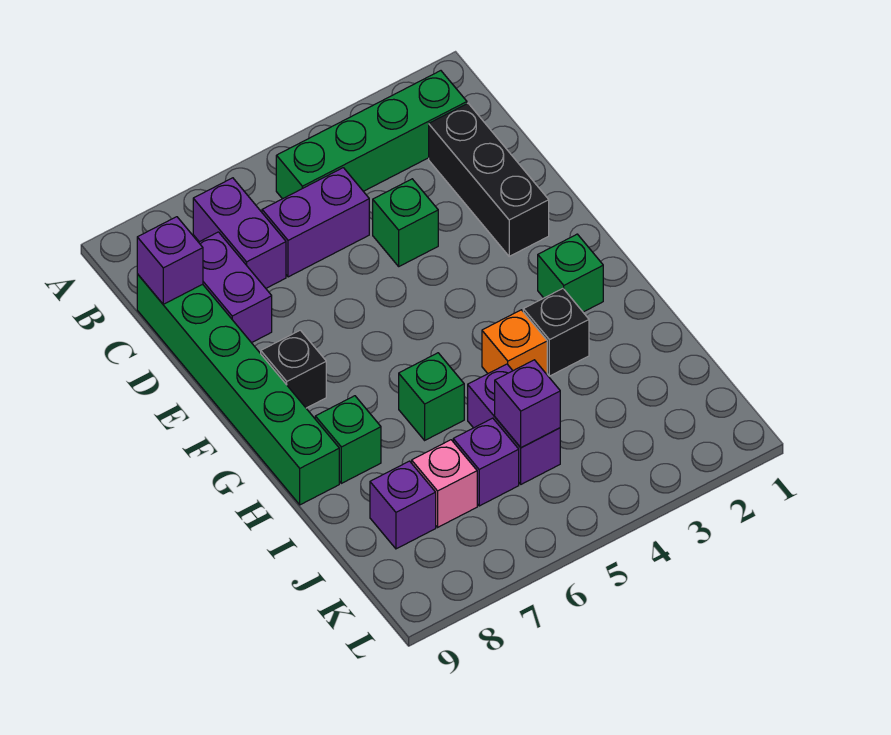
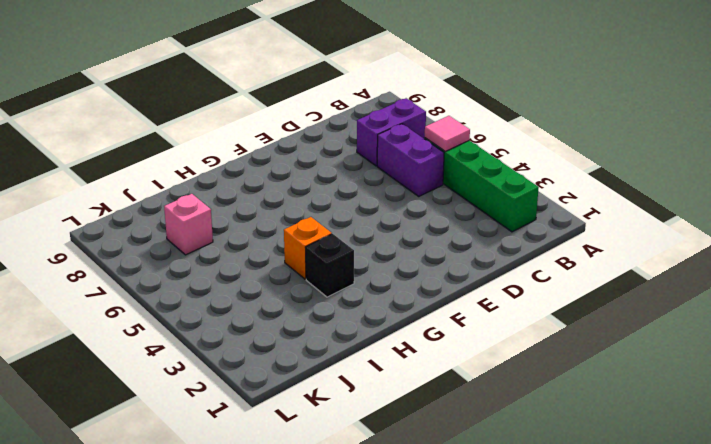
pink 1x1 tile [425,116,470,151] -> none
none -> black 1x3 brick [429,103,549,256]
none -> purple 1x2 brick [199,232,272,343]
none -> green 1x6 brick [137,274,339,505]

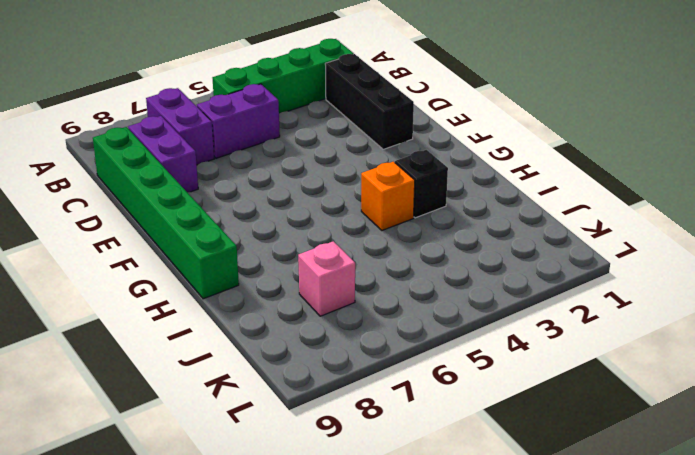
none -> green 1x1 brick [373,179,438,266]
none -> black 1x1 brick [261,330,326,408]
none -> green 1x1 brick [538,234,603,312]

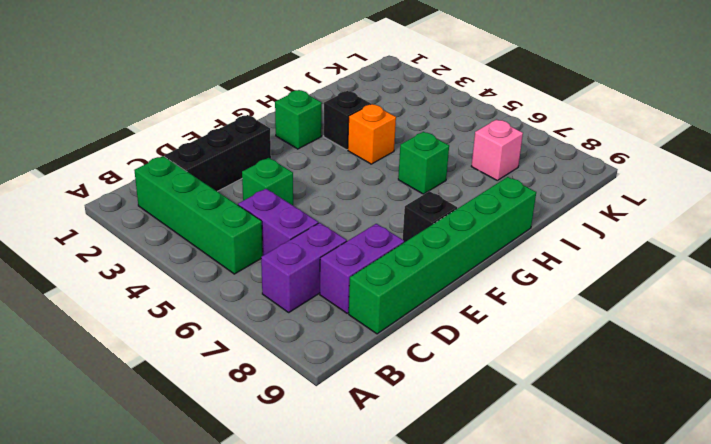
none -> green 1x1 brick [315,396,381,483]
none -> purple 1x2 brick [468,364,560,484]
none -> purple 1x1 brick [453,418,519,506]

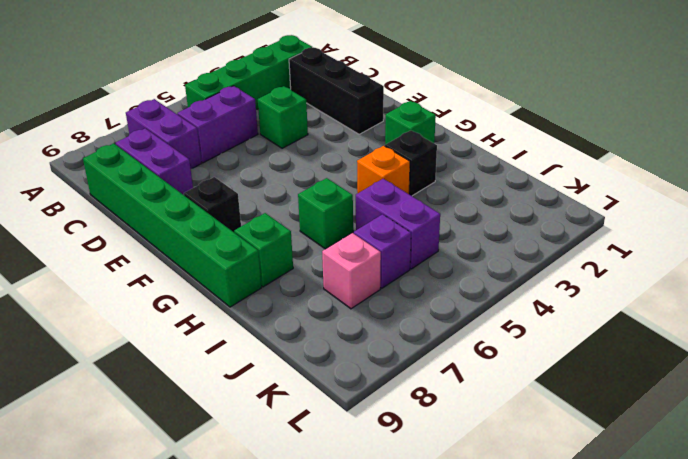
none -> purple 1x1 brick [370,461,436,549]
none -> purple 1x1 brick [137,217,203,304]
none -> purple 1x1 brick [495,360,560,447]

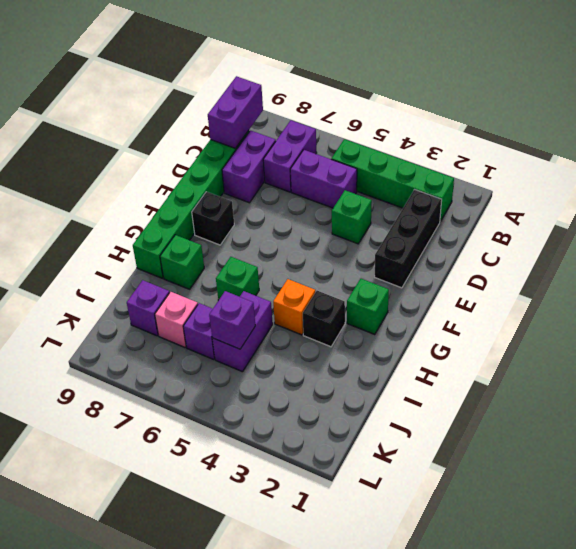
purple 1x2 brick [208,76,263,148] -> purple 1x1 brick [137,217,203,304]

